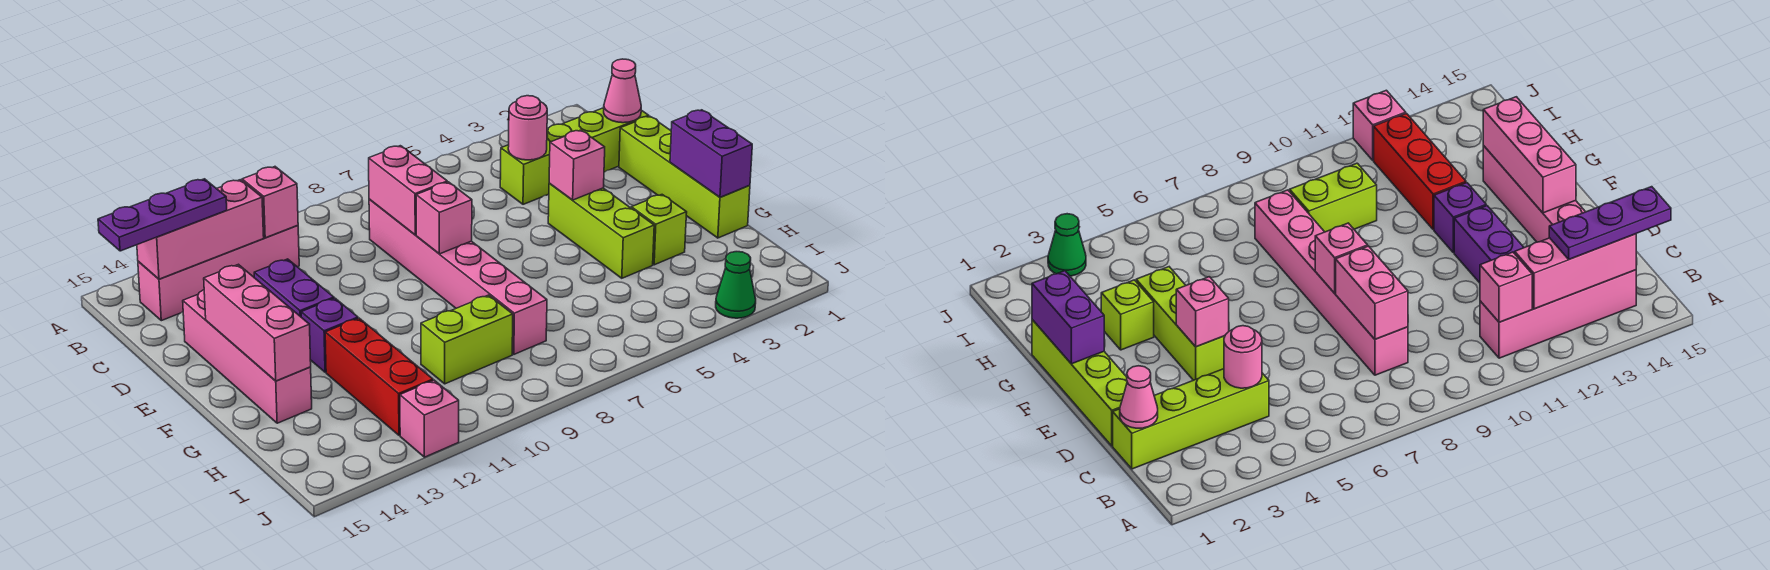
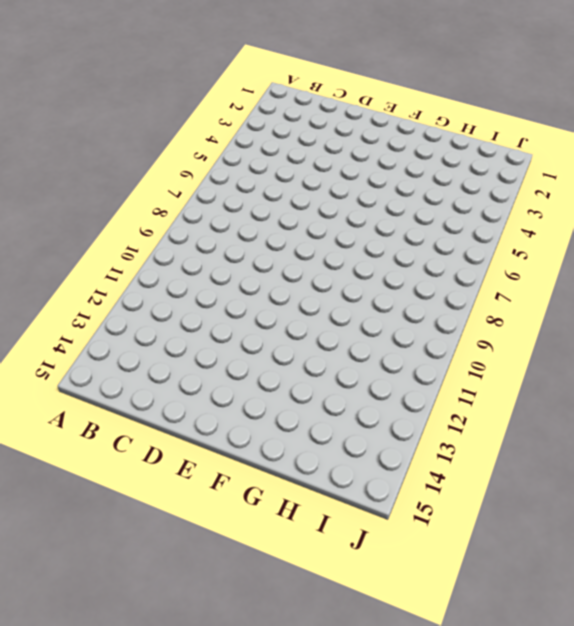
none -> pink 1x4 brick [138,226,299,321]
none -> lime 1x4 brick [500,108,649,204]
none -> pink 1x6 brick [369,199,547,354]

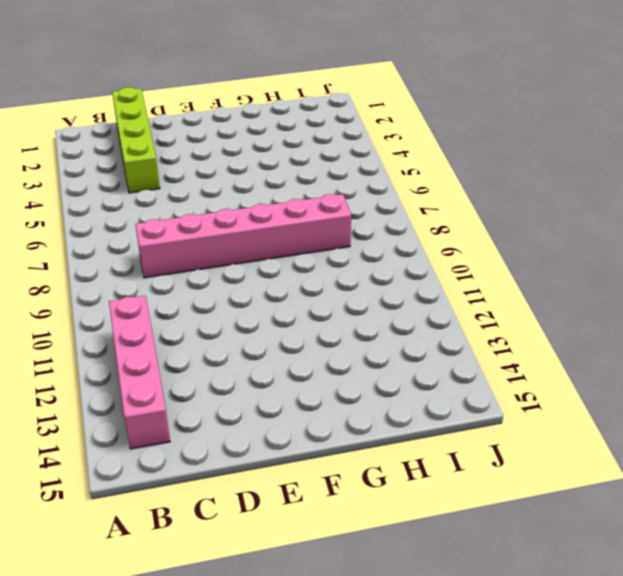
none -> lime 1x4 brick [619,116,750,238]
none -> purple 1x2 brick [254,259,334,317]
none -> pink 1x4 brick [183,290,312,423]

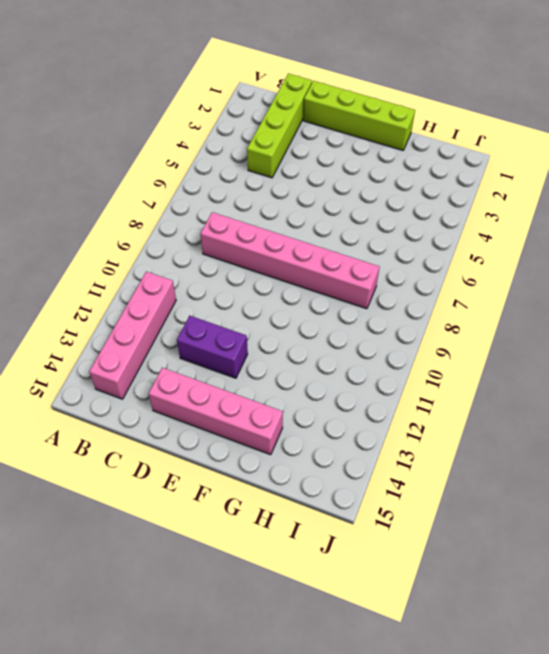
none -> lime 1x3 brick [548,183,654,278]
none -> purple 1x1 brick [301,298,358,372]
none -> lime 1x1 brick [631,195,687,265]

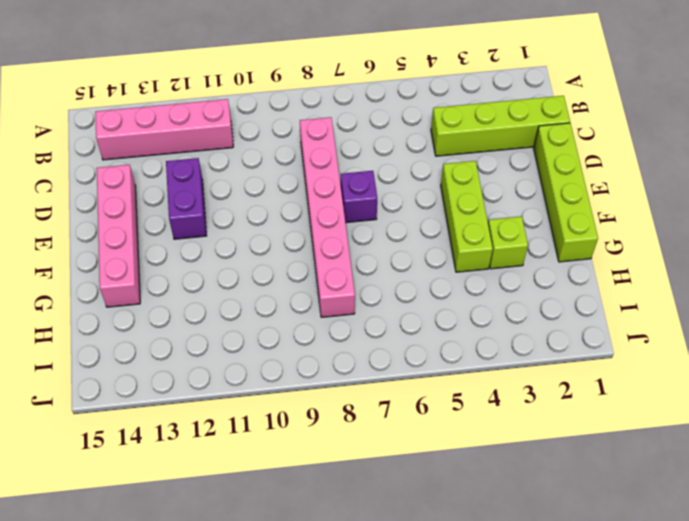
purple 1x1 brick [341,171,377,223] -> purple 1x1 brick moved to [301,298,358,372]
none -> red 1x3 brick [325,318,433,435]
none -> lime 1x2 brick [421,295,513,384]
none -> green 1x1 cone [716,252,756,318]

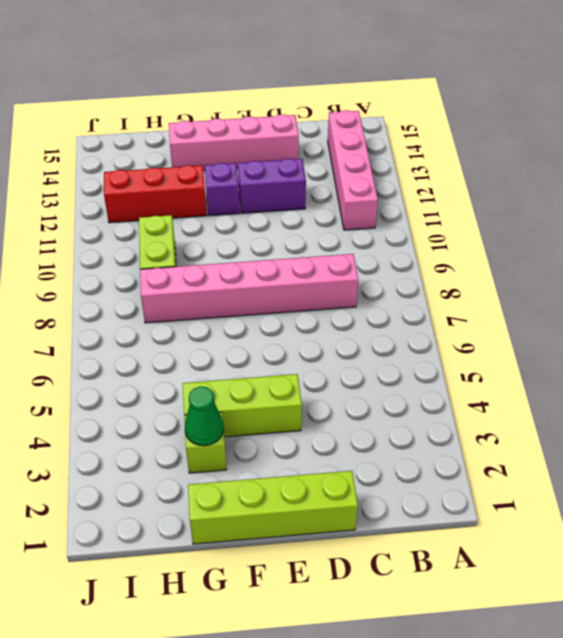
green 1x1 cone [185,386,224,446] -> green 1x1 cone moved to [716,252,756,318]
none -> lime 1x4 brick [500,108,649,204]
none -> pink 1x1 brick [400,380,459,457]
none -> pink 1x1 brick [242,167,298,238]

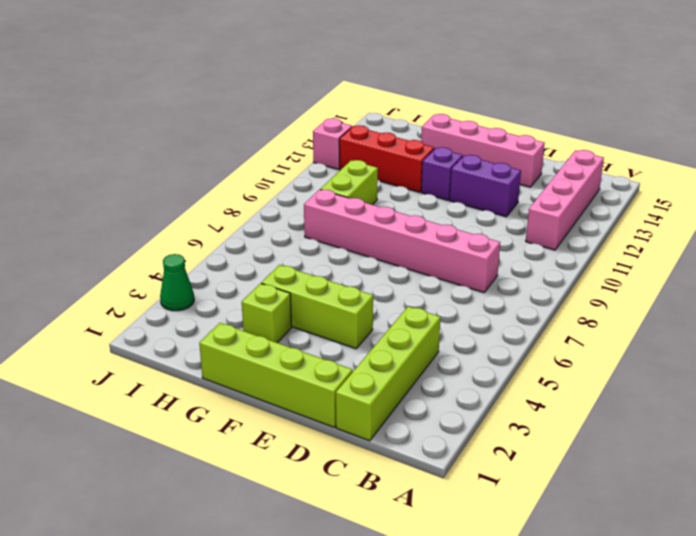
none -> pink 1x1 brick [242,167,298,238]
none -> pink 1x3 brick [137,180,264,279]
none -> pink 1x1 cone [604,59,641,123]

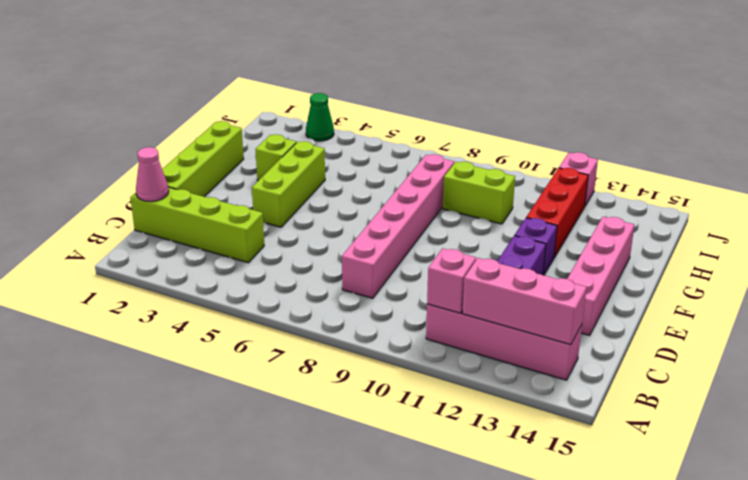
none -> pink 1x1 round brick [508,96,547,160]
none -> pink 1x2 brick [369,146,447,235]
none -> pink 1x1 brick [549,130,605,200]

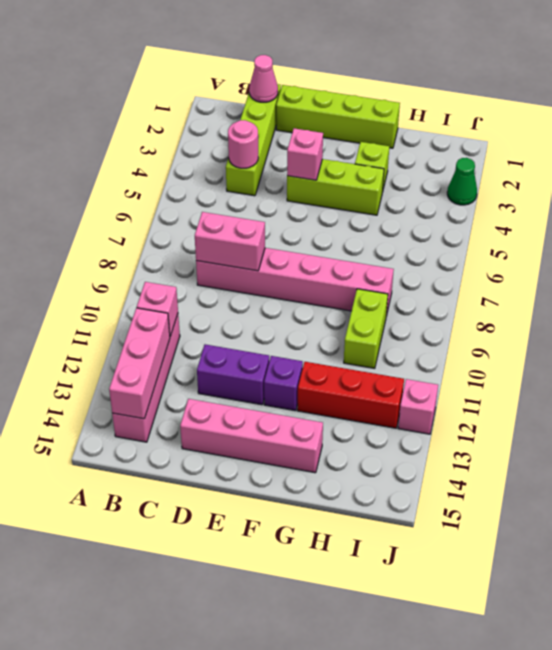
none -> pink 1x1 brick [416,182,472,254]
none -> pink 1x3 brick [204,264,311,381]
none -> purple 1x2 brick [670,110,752,197]

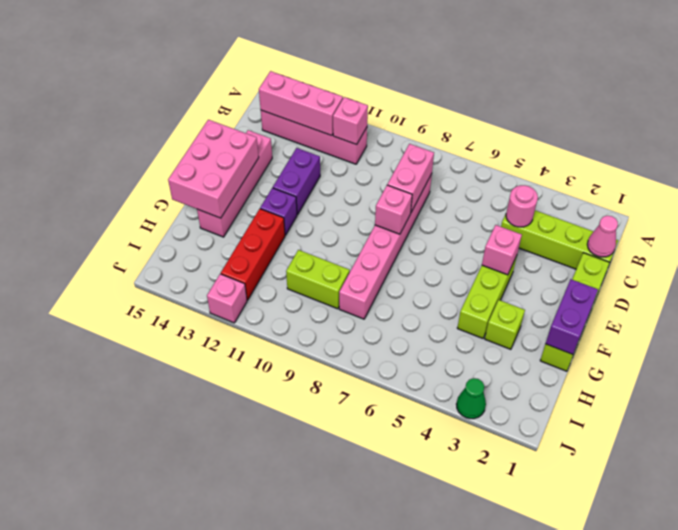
pink 2x3 brick [168,120,259,218] -> pink 1x3 brick [204,264,311,381]
none -> purple 1x3 plate [98,179,227,251]

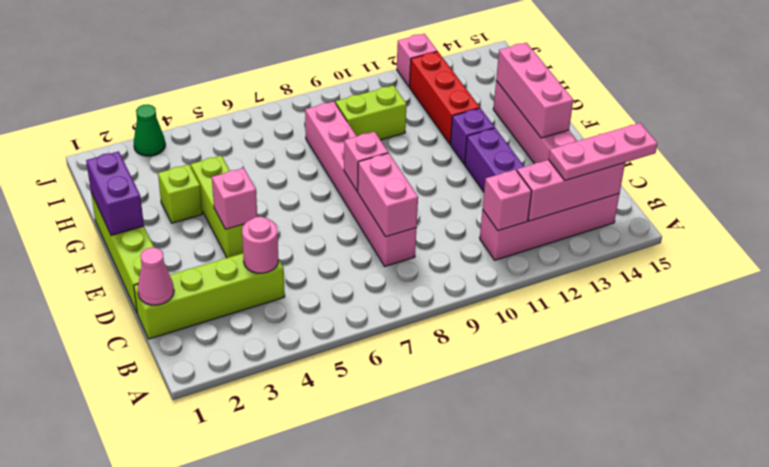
pink 1x3 plate [548,123,657,181] -> purple 1x3 plate [98,179,227,251]

